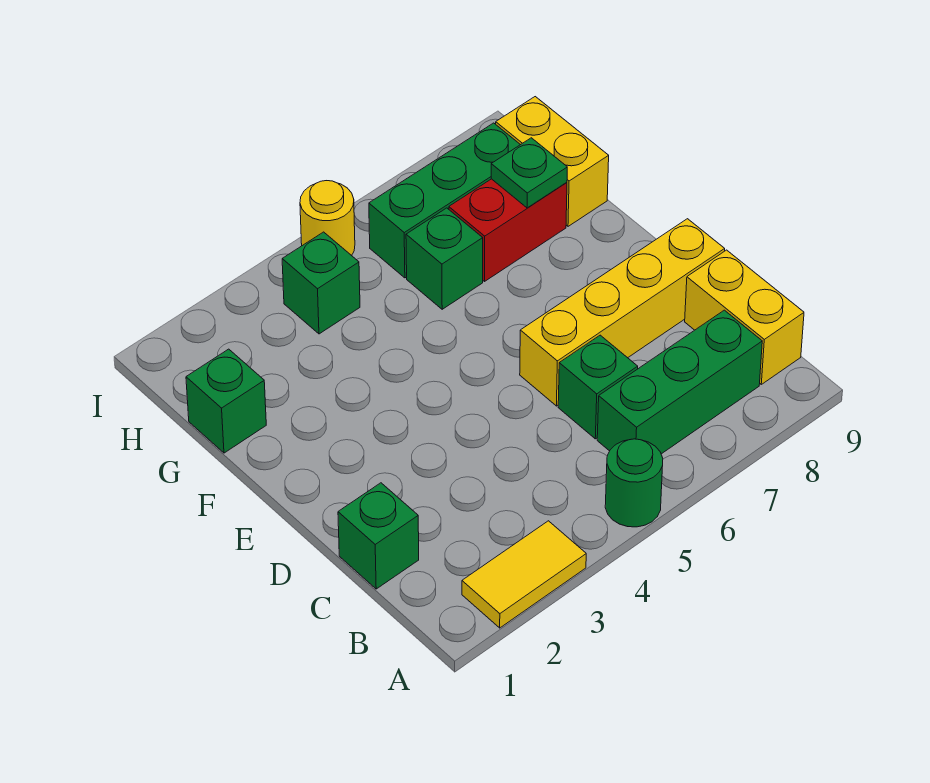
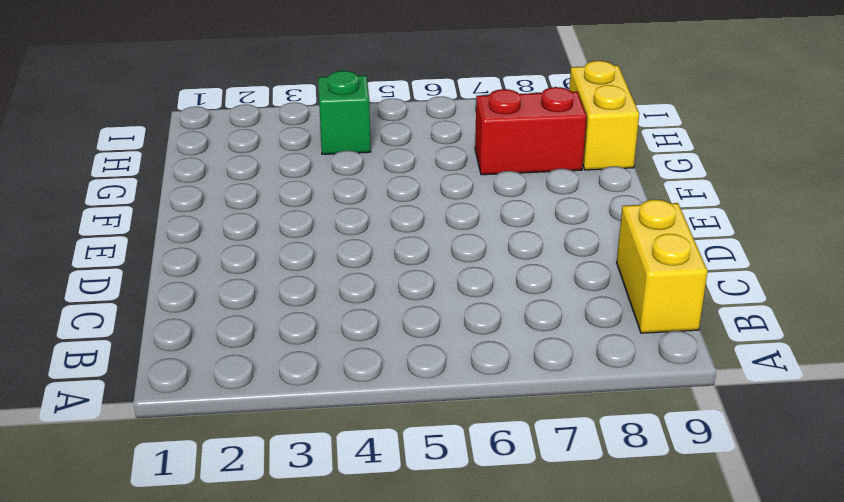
none -> yellow 1x2 tile [462,521,586,628]
none -> green 1x1 round brick [605,439,663,527]
none -> green 1x3 brick [597,310,762,454]

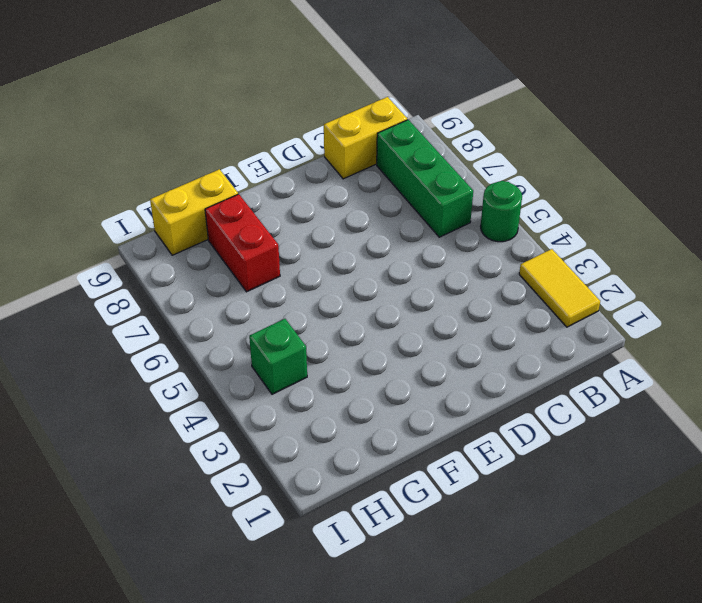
none -> green 1x1 brick [338,483,419,589]
none -> green 1x1 brick [558,335,638,439]
none -> yellow 1x4 brick [520,219,725,406]

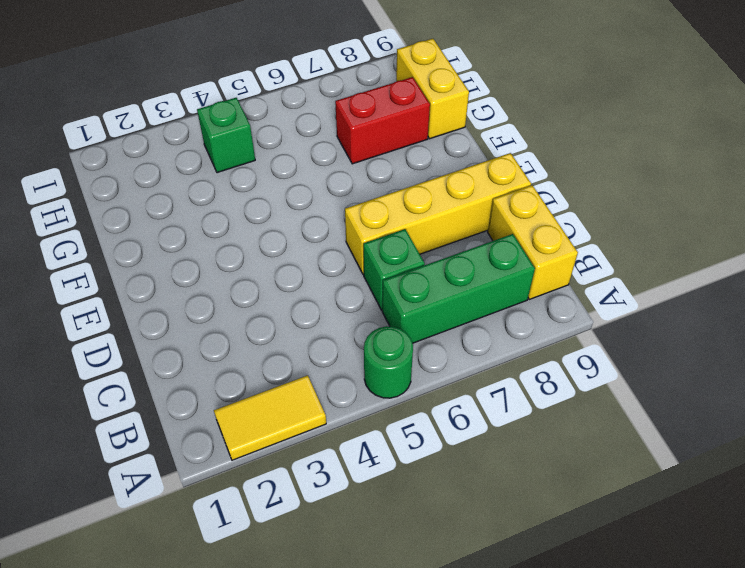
none -> green 1x1 brick [338,483,419,589]
none -> green 1x1 brick [186,349,266,453]
none -> green 1x1 brick [406,208,483,309]

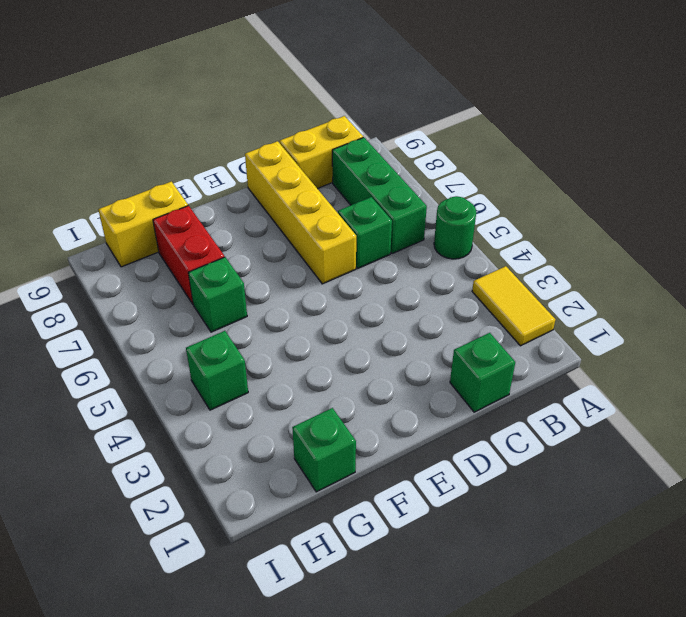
none -> green 1x3 brick [369,123,520,278]
none -> yellow 1x1 round brick [300,181,355,256]
none -> green 1x1 plate [491,138,567,208]

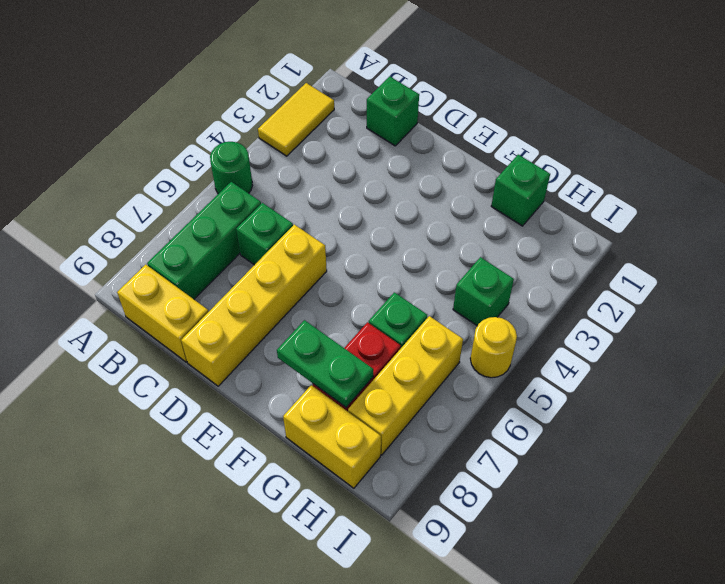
green 1x2 plate [277,320,373,407] -> green 1x1 plate [491,138,567,208]
yellow 1x3 brick [348,316,463,455] -> green 1x3 brick [369,123,520,278]

